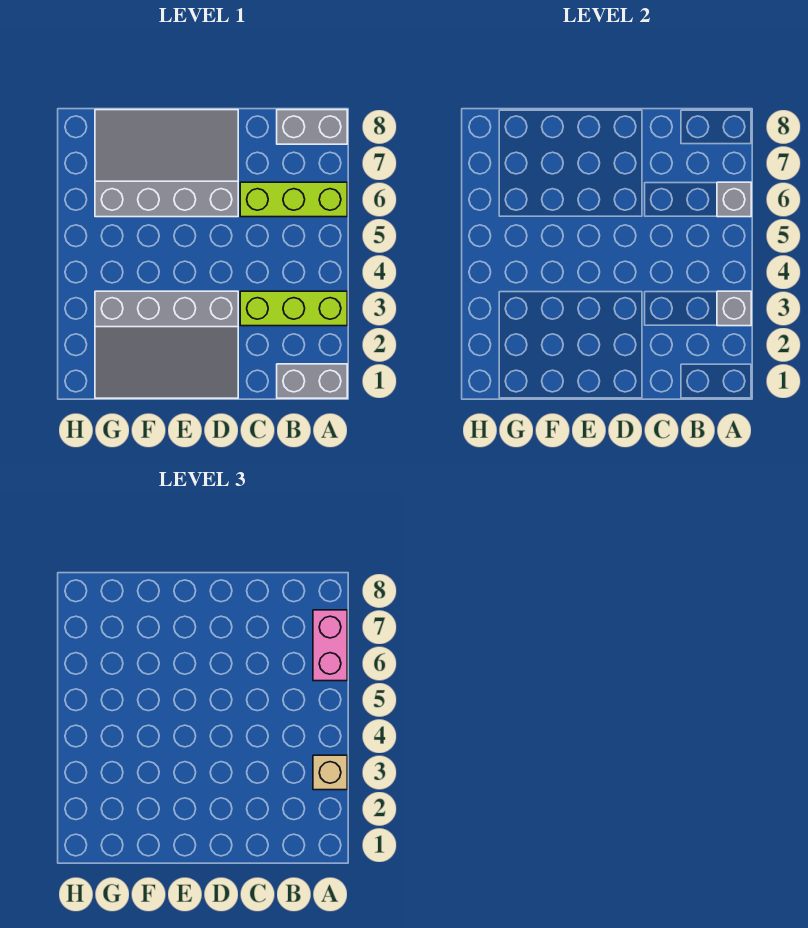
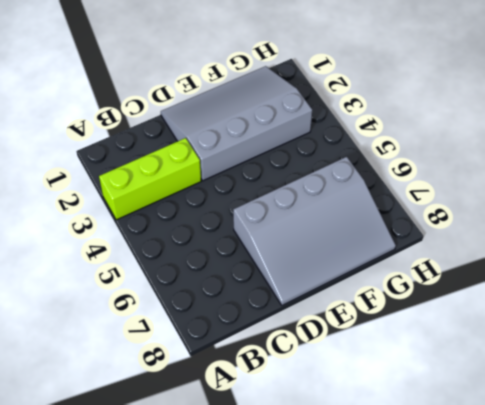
none -> grey 1x2 brick [277,364,347,398]
none -> lime 1x3 brick [240,182,347,217]

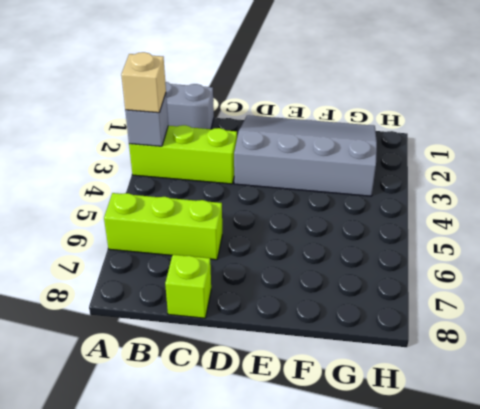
lime 1x1 brick [165,255,211,318] -> none
none -> grey 1x2 brick [277,110,347,144]
none -> grey 3x4 slope [95,110,238,217]

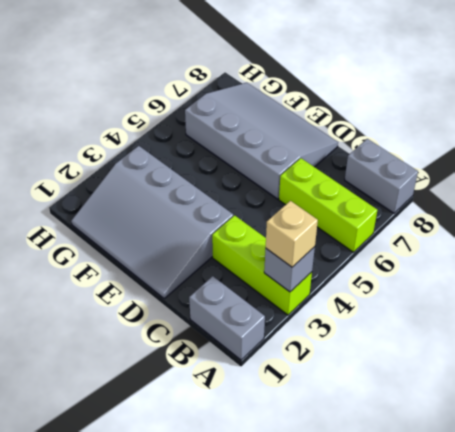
none -> grey 1x1 brick [717,182,751,217]
none -> pink 1x2 brick [313,610,347,681]

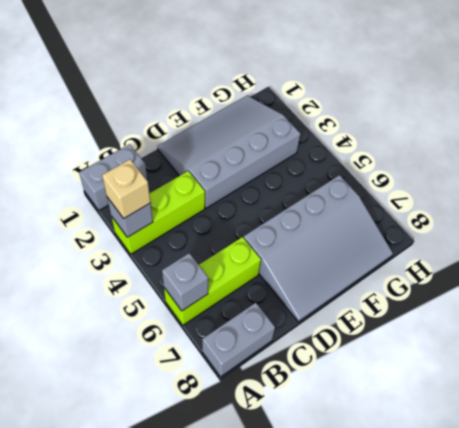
none -> pink 1x2 brick [313,610,347,681]

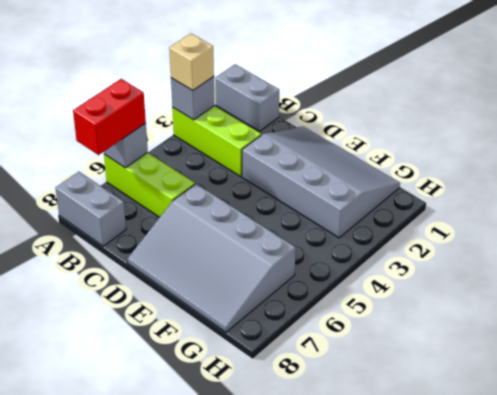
red 1x2 brick [73,79,146,155] -> pink 1x2 brick [313,610,347,681]

